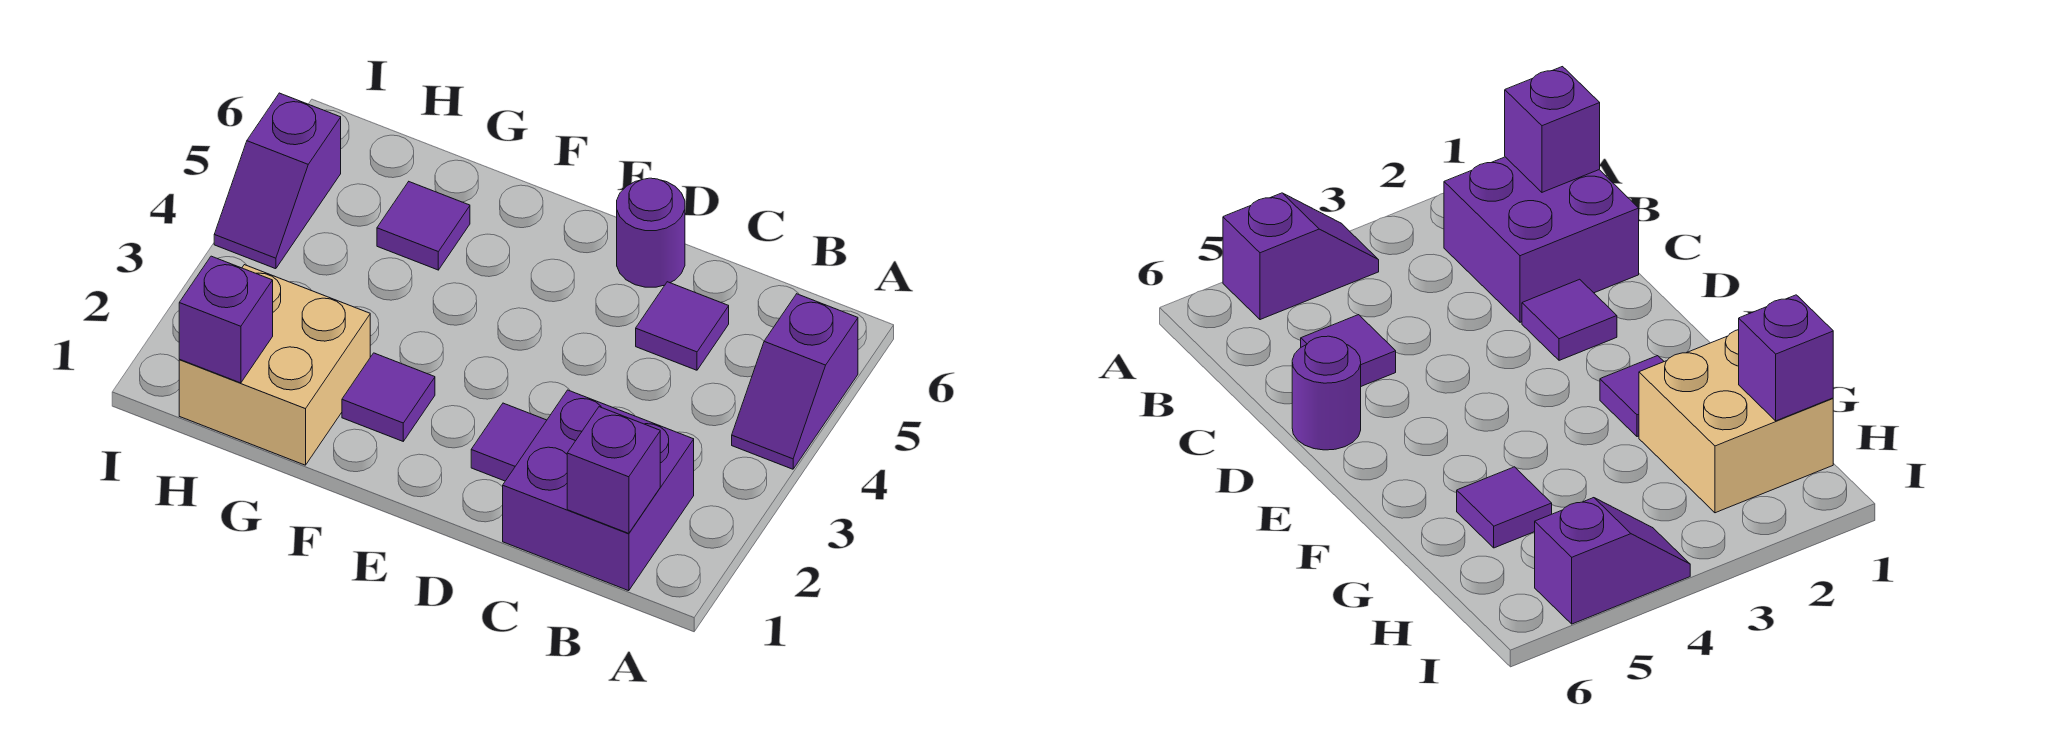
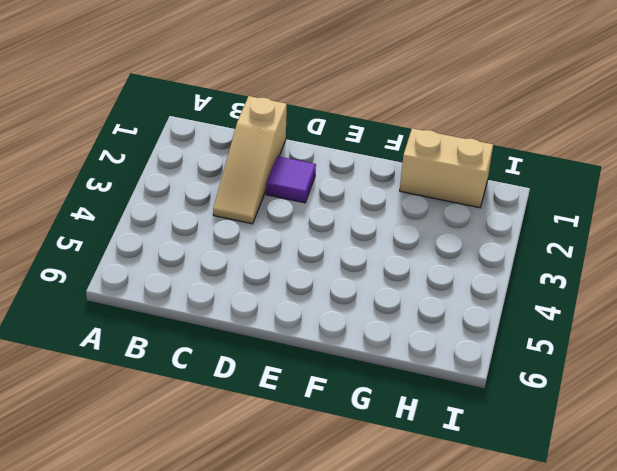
tan 1x3 slope [213,96,287,224] -> purple 2x2 brick [503,390,694,591]
tan 1x2 brick [400,128,493,208] -> tan 2x2 brick [179,265,370,465]
none -> purple 1x2 slope [732,294,858,469]
none -> purple 1x1 tile [636,282,729,370]

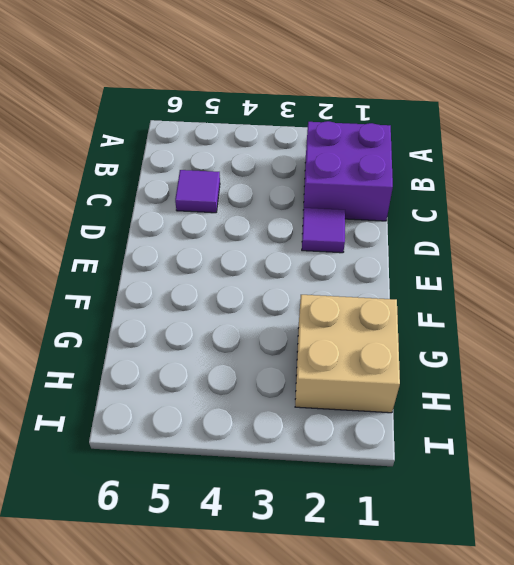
none -> purple 1x2 slope [732,294,858,469]
none -> purple 1x1 round brick [617,178,685,287]

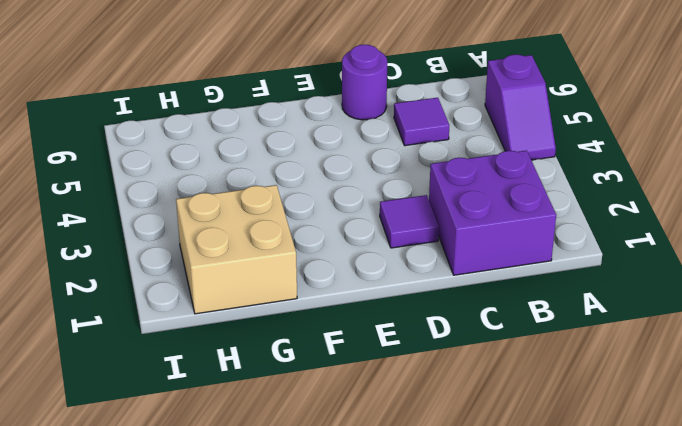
none -> purple 1x1 tile [342,353,435,441]
none -> purple 1x1 tile [377,182,470,270]

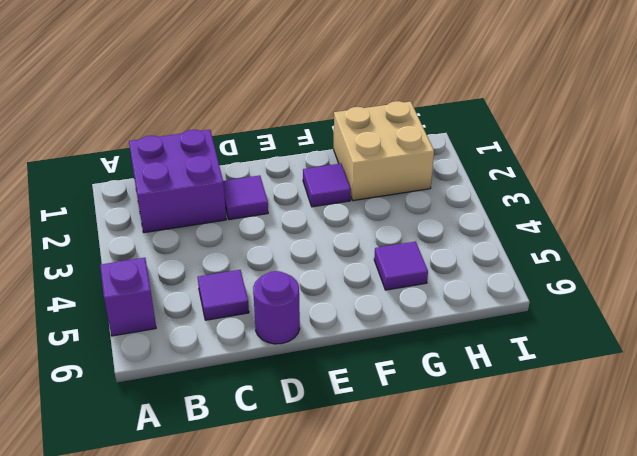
none -> purple 1x2 slope [214,93,341,269]
none -> purple 1x1 brick [567,407,660,533]

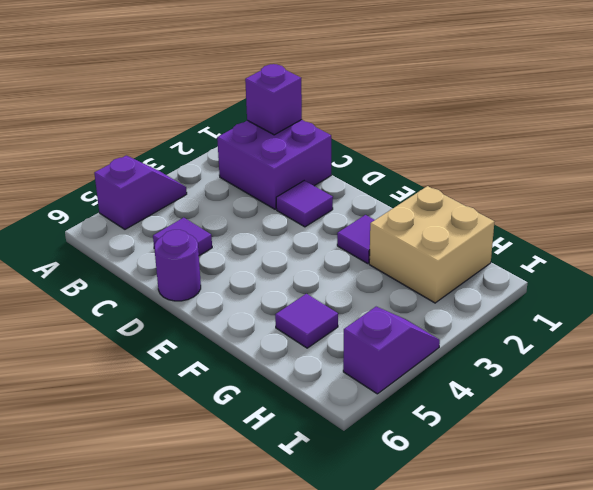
none -> purple 1x1 brick [179,256,273,383]

